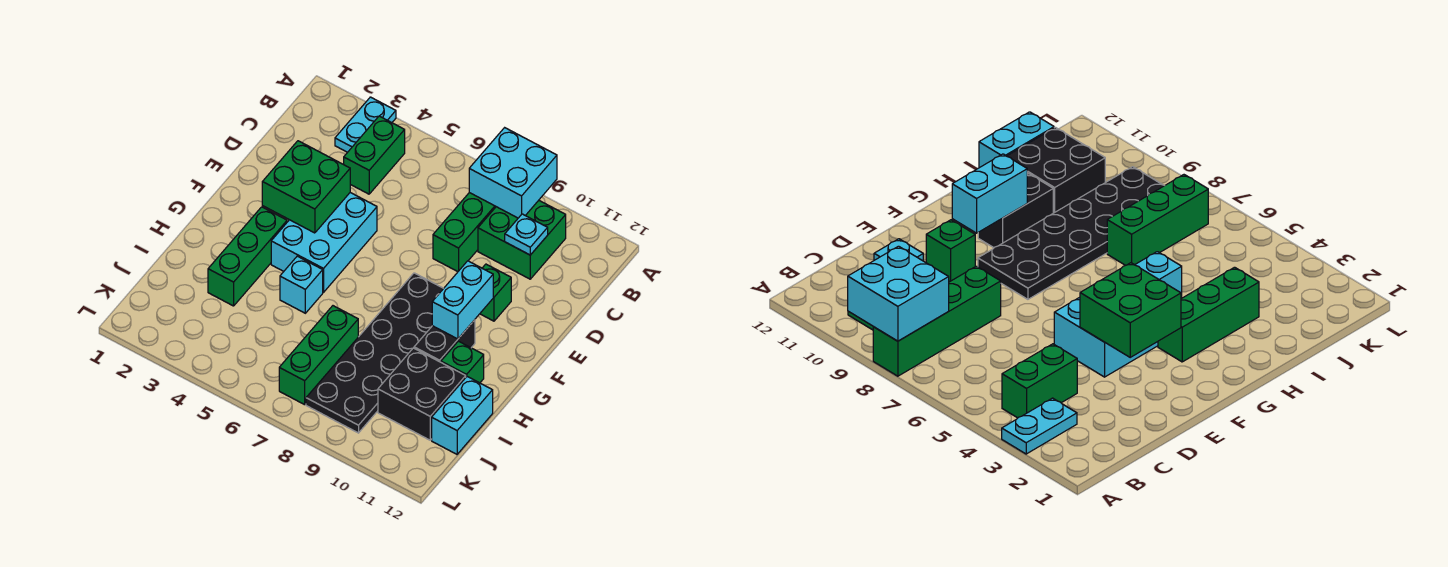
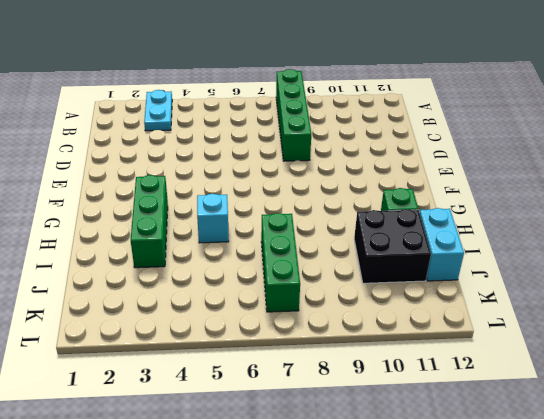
none -> green 1x2 brick [344,116,405,194]
none -> green 2x2 brick [478,200,566,279]
none -> cyan 2x3 brick [271,193,377,292]

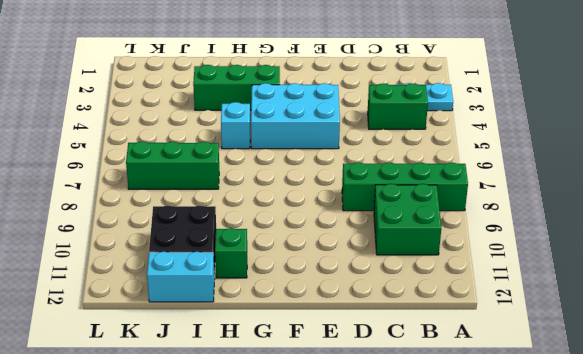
none -> green 1x1 brick [480,264,511,321]
none -> black 2x6 plate [306,273,444,433]
none -> black 1x2 brick [414,320,475,362]

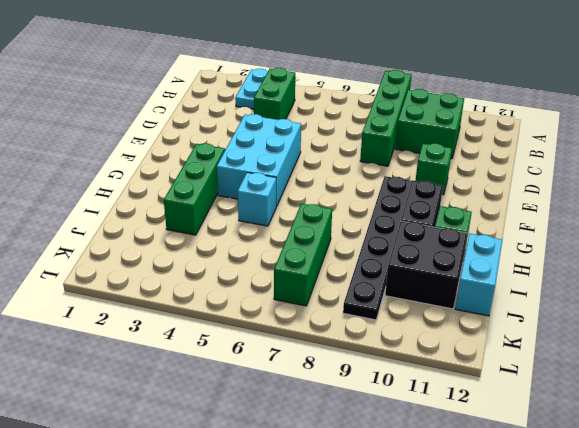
black 1x6 plate [343,176,412,320] -> black 2x6 plate [306,273,444,433]
none -> cyan 2x2 brick [469,128,557,218]
none -> cyan 1x1 plate [505,214,548,255]
none -> green 2x2 brick [262,141,350,233]

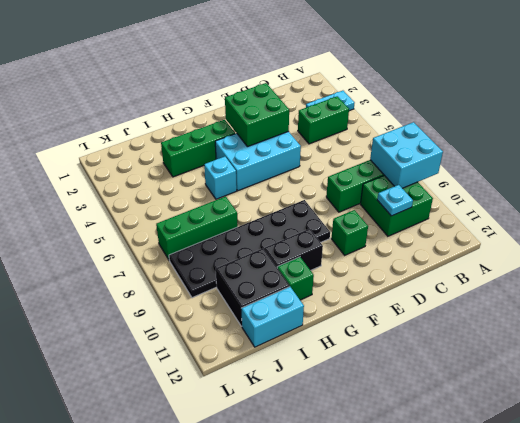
none -> cyan 1x2 brick [432,261,493,339]

